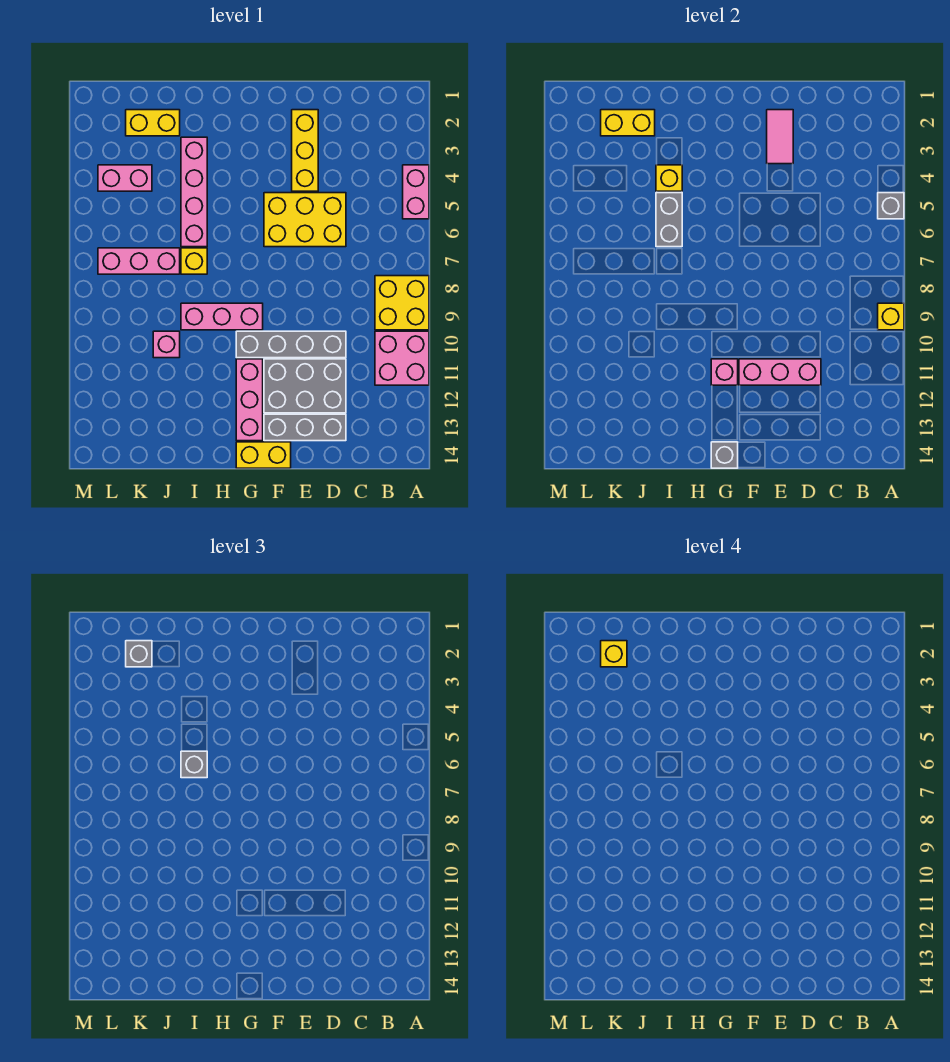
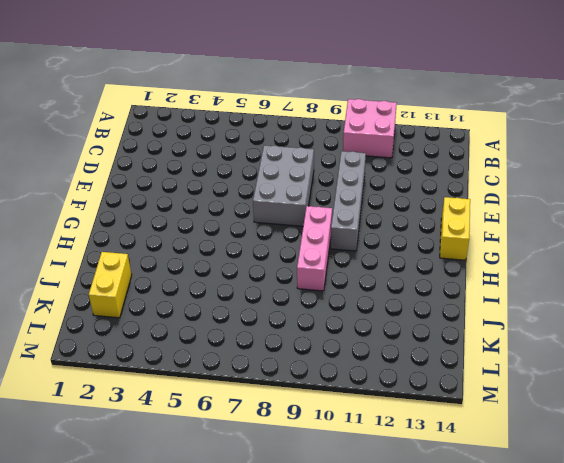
grey 2x3 brick [253,145,314,226] -> grey 2x3 brick moved to [264,359,346,413]
none -> pink 1x2 brick [403,165,429,219]
none -> yellow 2x2 brick [375,276,429,330]
none -> yellow 2x3 brick [264,193,346,247]

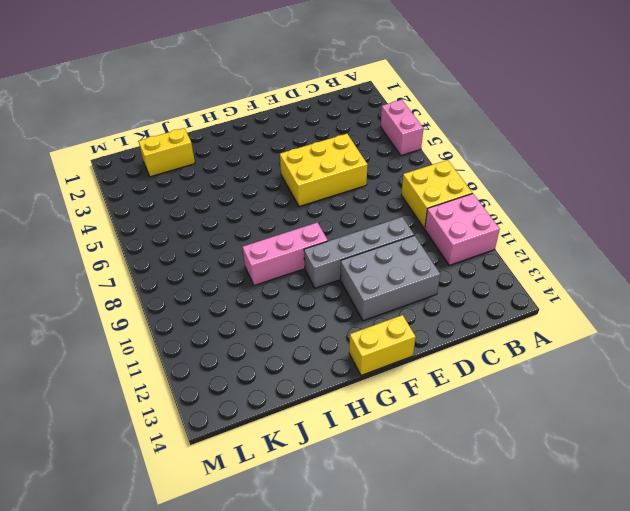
none -> grey 1x3 brick [264,414,346,441]
none -> yellow 1x3 brick [292,110,318,191]
none -> pink 1x3 brick [236,359,263,441]

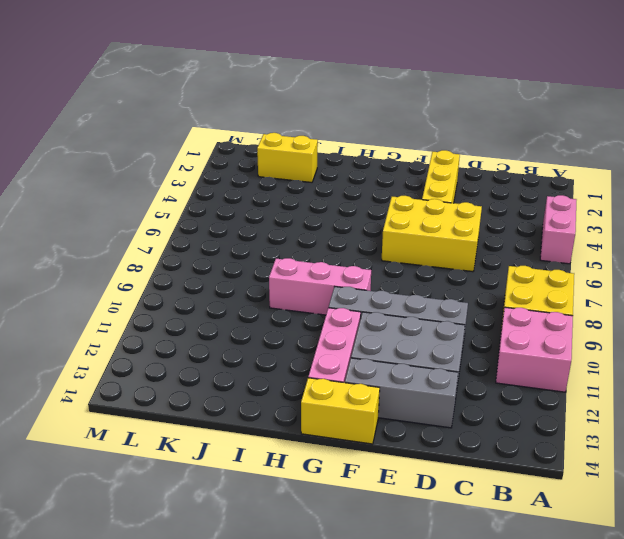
none -> pink 1x4 brick [181,137,207,247]
none -> yellow 1x1 brick [181,248,207,274]
none -> pink 1x3 brick [98,248,180,274]

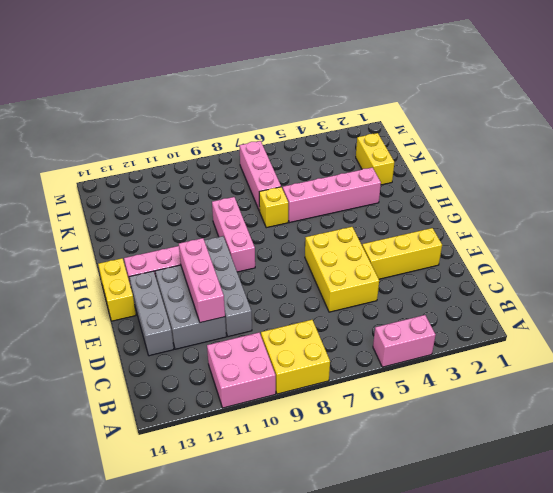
none -> pink 1x1 brick [153,331,180,358]
none -> pink 1x2 brick [98,165,152,191]
none -> grey 1x1 brick [878,193,904,219]

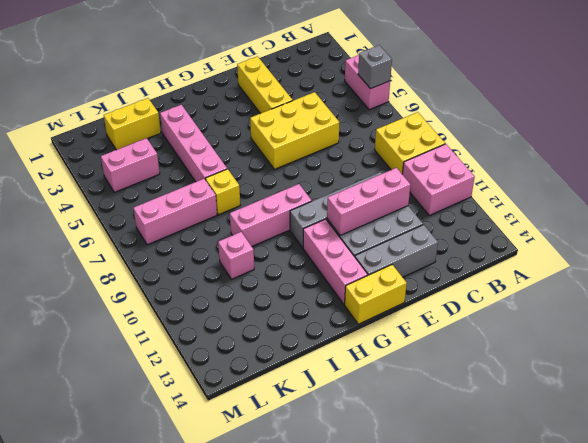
none -> yellow 1x1 brick [878,303,904,330]
none -> pink 1x2 tile [767,110,793,164]
none -> pink 1x1 brick [711,359,738,385]

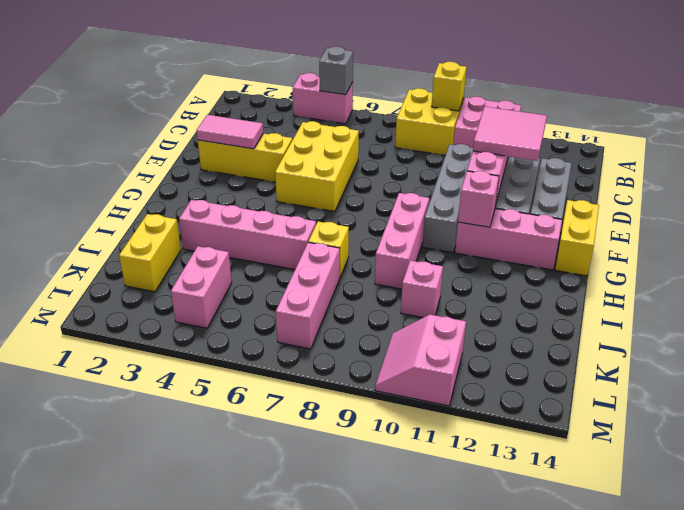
pink 2x2 tile [473,107,547,161] -> none
pink 2x2 slope [375,315,466,406] -> none
none -> grey 1x1 brick [711,442,738,468]
none -> yellow 1x1 brick [656,165,682,191]
none -> grey 1x2 brick [656,193,682,247]

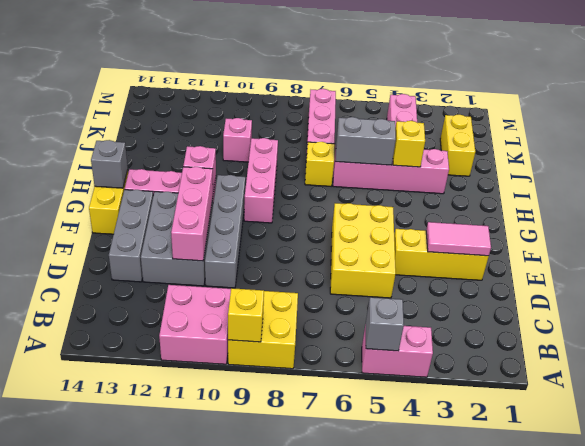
none -> yellow 1x2 brick [601,110,655,136]
none -> grey 1x1 brick [181,751,207,778]
none -> grey 1x1 brick [126,641,152,667]

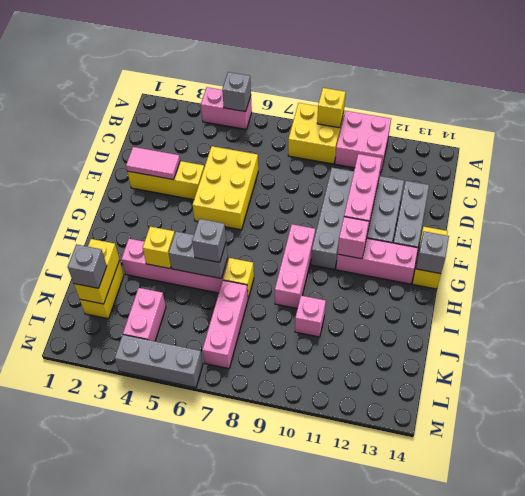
grey 1x3 brick [115,335,203,388] -> none
none -> yellow 1x1 brick [601,641,627,667]

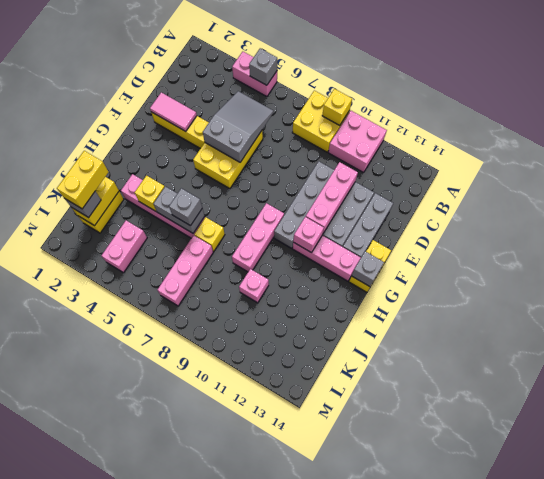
grey 2x3 slope [203,91,273,162] -> none
yellow 1x2 brick [57,151,108,209] -> yellow 1x1 brick [601,641,627,667]

